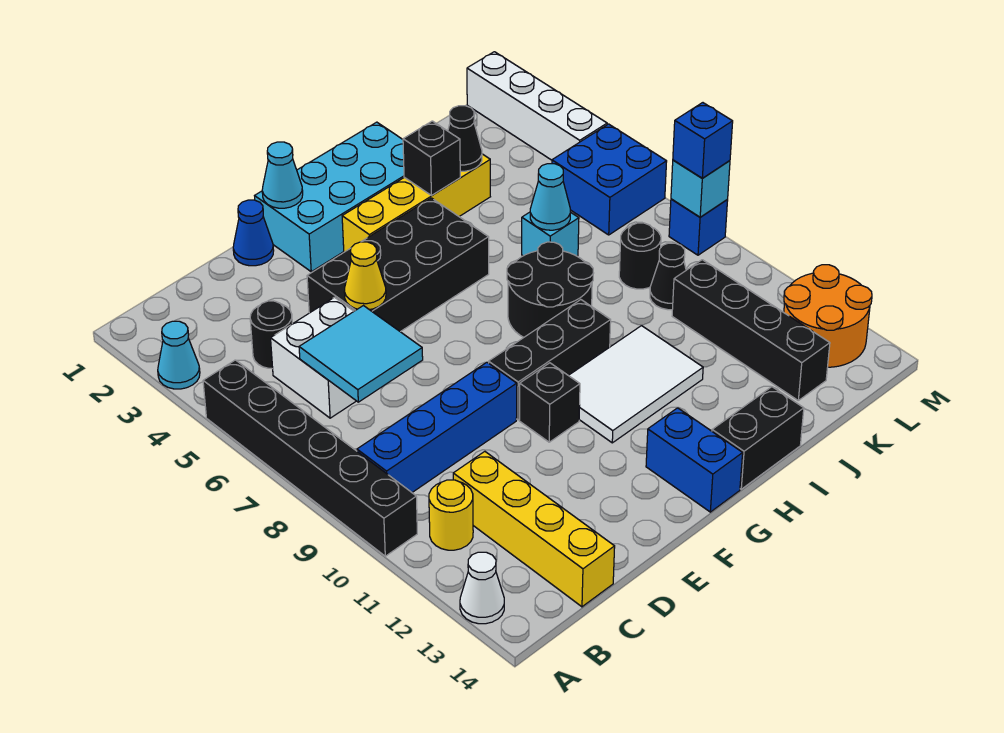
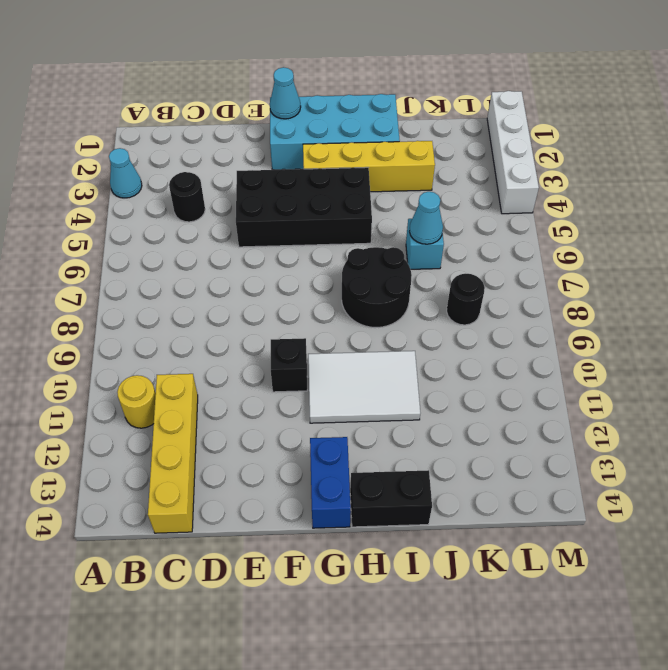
none -> black 1x6 brick [203,360,417,556]
none -> white 1x1 cone [460,552,504,624]
none -> blue 1x4 brick [357,362,517,492]
none -> white 2x2 brick [271,297,356,418]

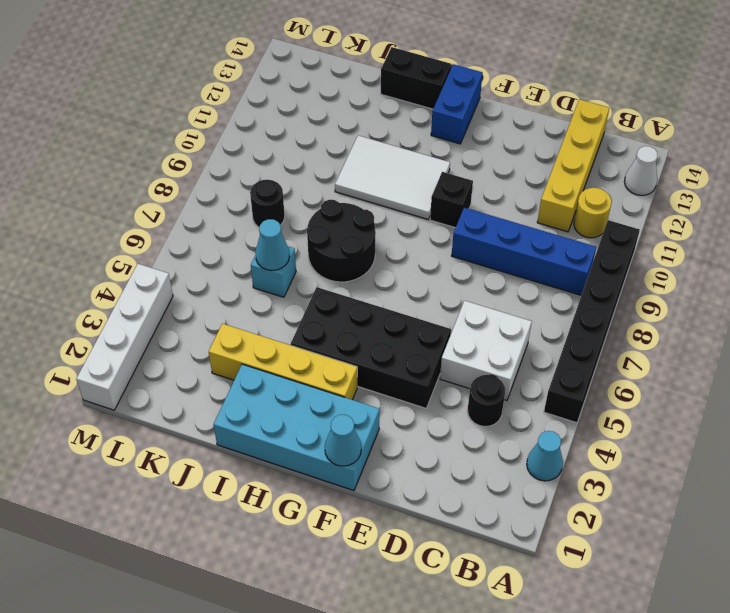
none -> blue 1x1 cone [233,200,274,266]
none -> black 1x3 brick [489,300,611,420]
none -> black 1x1 cone [650,243,686,310]
none -> black 1x4 brick [672,260,830,400]

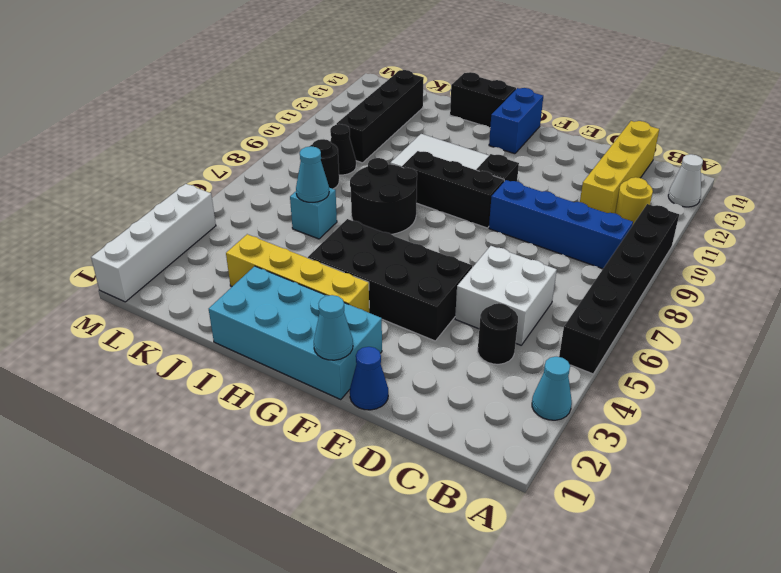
none -> blue 2x2 brick [552,124,667,235]
none -> orange 2x2 round brick [784,265,872,367]
none -> blue 1x1 brick [669,199,728,255]
none -> cyan 2x2 tile [299,306,423,402]

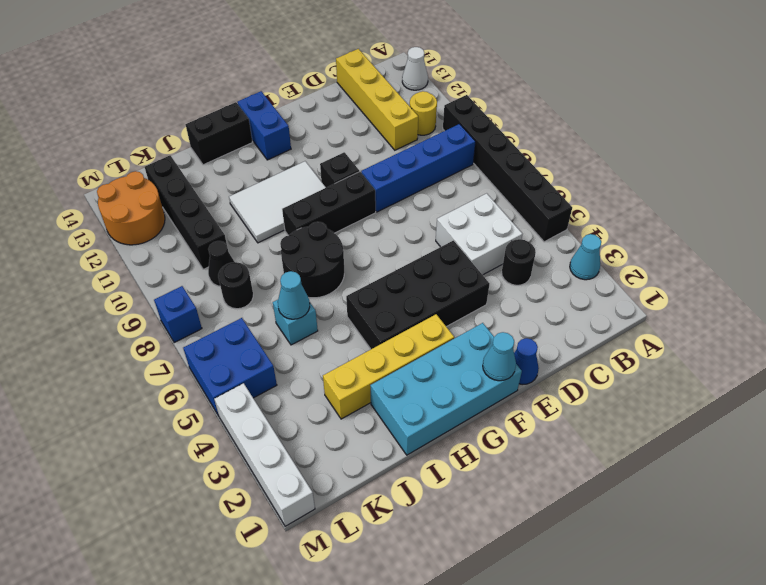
none -> cyan 2x2 tile [299,306,423,402]
none -> yellow 1x1 cone [344,242,386,310]
none -> black 1x1 brick [403,121,460,195]
none -> black 1x1 cone [448,106,482,171]

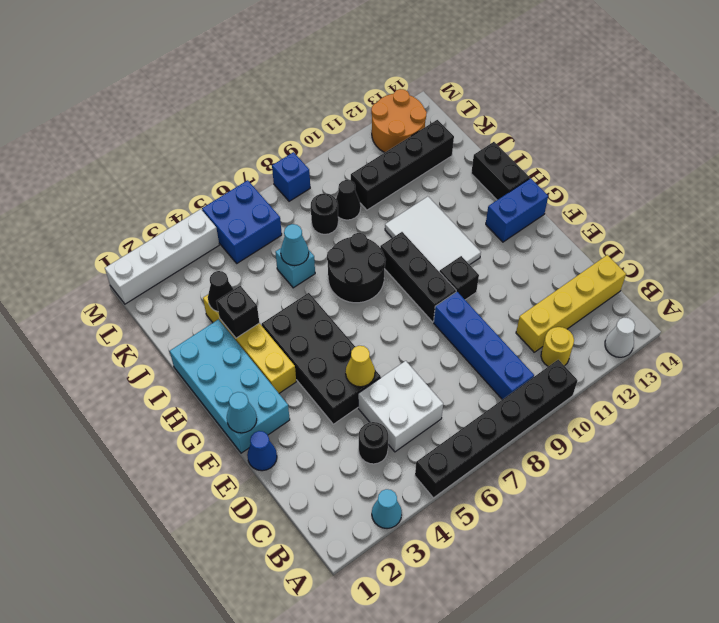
none -> cyan 2x2 tile [299,306,423,402]
none -> cyan 1x1 brick [671,160,730,217]
none -> blue 1x1 brick [673,103,733,178]

